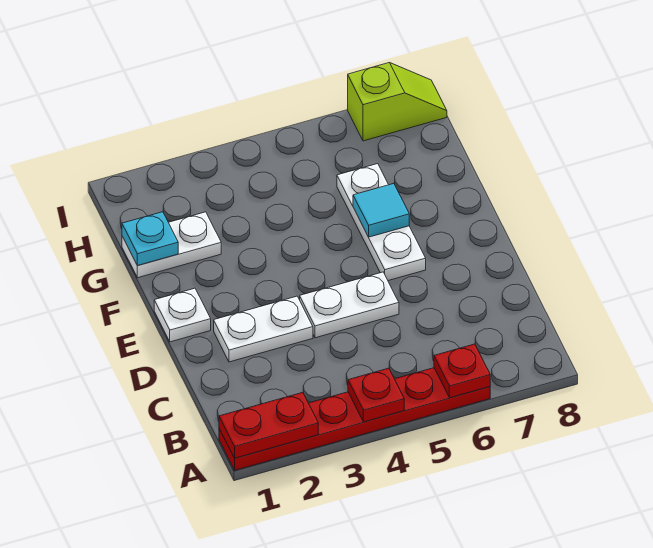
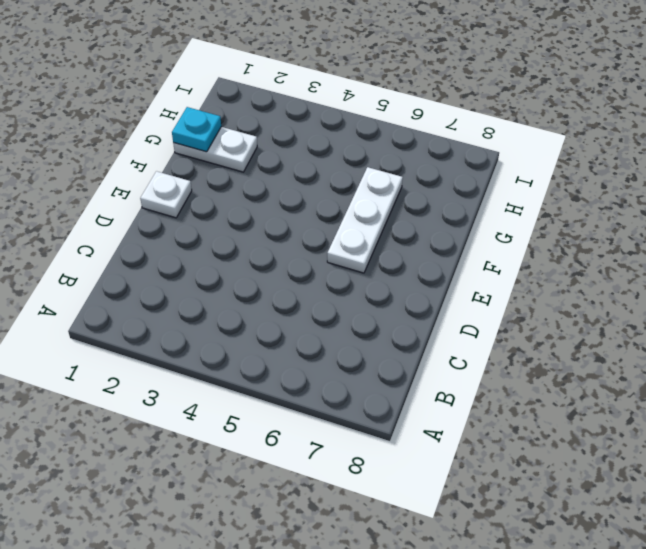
none -> red 1x6 plate [219,368,490,470]
none -> white 1x2 plate [214,296,313,362]
none -> white 1x2 plate [300,272,399,338]

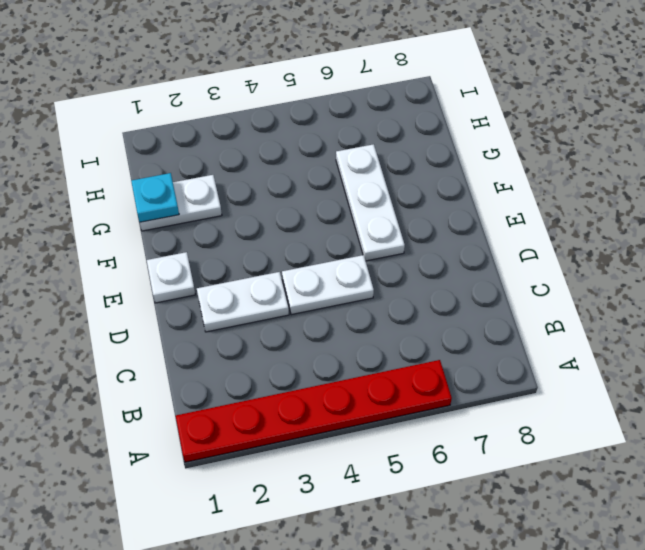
none -> lime 1x2 slope [348,63,447,141]
none -> red 1x2 plate [219,392,318,458]
none -> red 1x1 plate [348,368,404,422]

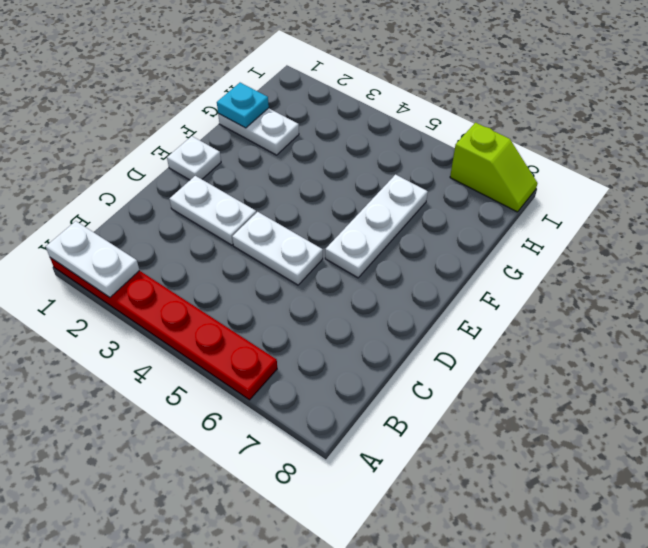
white 1x2 plate [46,221,139,297] -> red 1x2 plate [219,392,318,458]
none -> red 1x1 plate [348,368,404,422]
none -> red 1x1 plate [434,344,490,398]
none -> cyan 1x1 tile [353,184,409,237]

